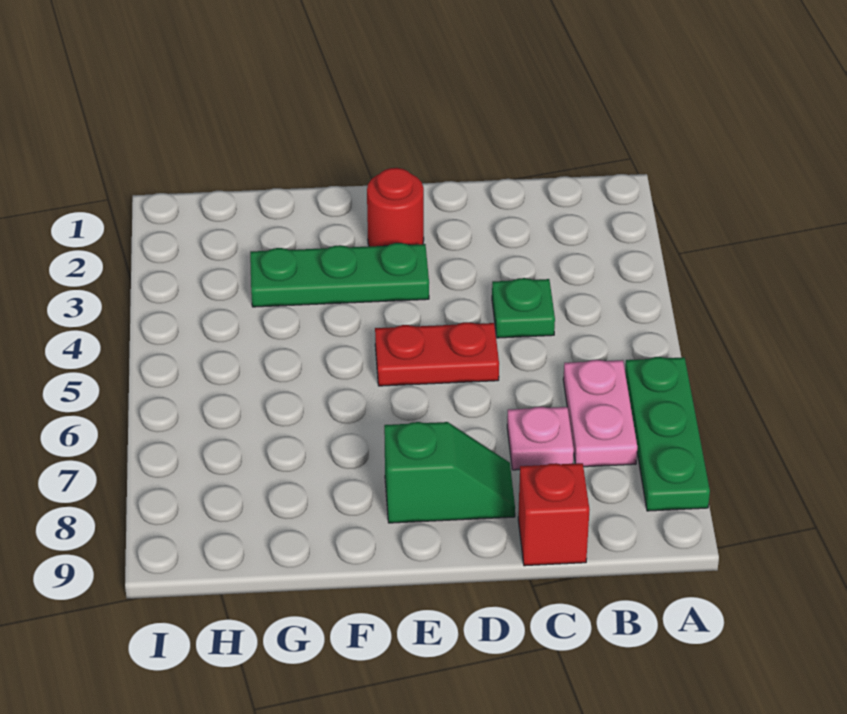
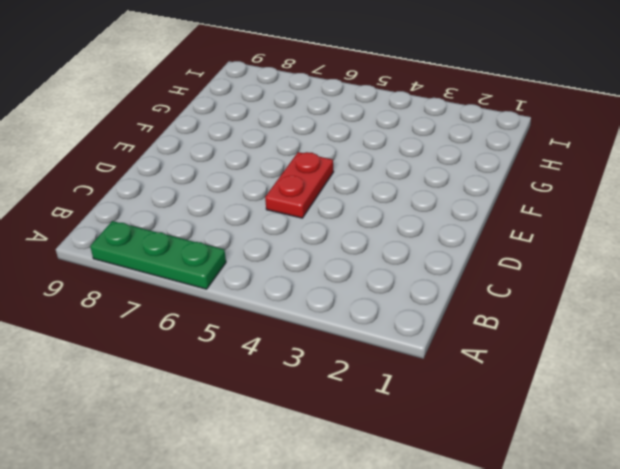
none -> pink 1x2 plate [563,360,637,467]
none -> green 1x1 plate [492,278,555,338]

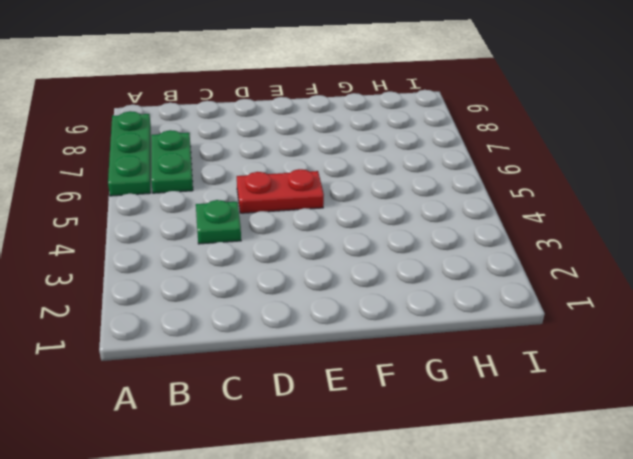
green 1x2 plate [151,130,193,193] -> pink 1x2 plate [563,360,637,467]
none -> pink 1x1 plate [507,407,574,470]
none -> red 1x1 brick [518,463,590,566]

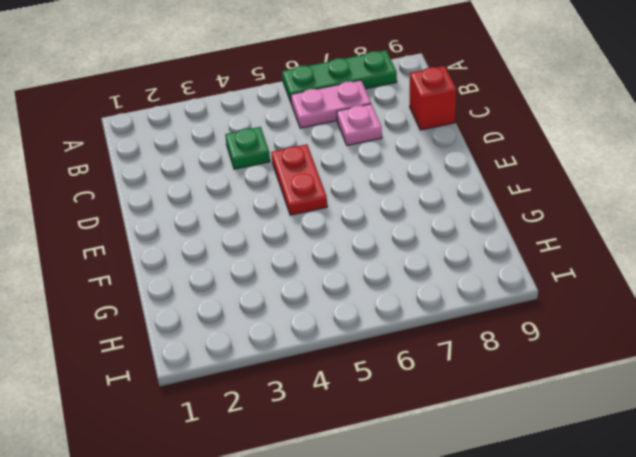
none -> green 1x2 slope [384,422,515,523]
none -> red 1x1 round brick [367,168,424,246]

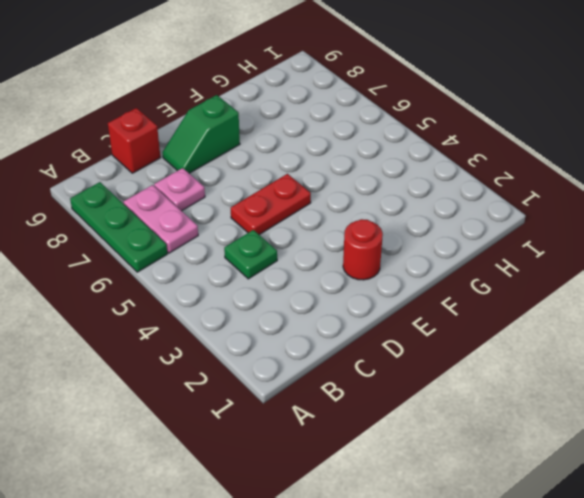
none -> green 1x3 plate [250,243,429,307]

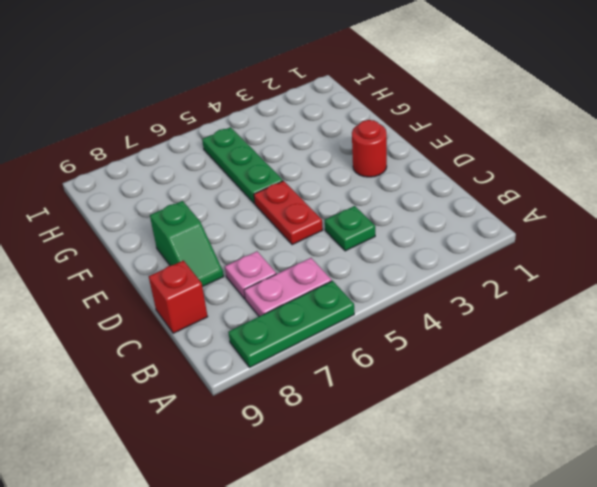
green 1x3 plate [202,127,283,204] -> green 1x3 plate moved to [250,243,429,307]

